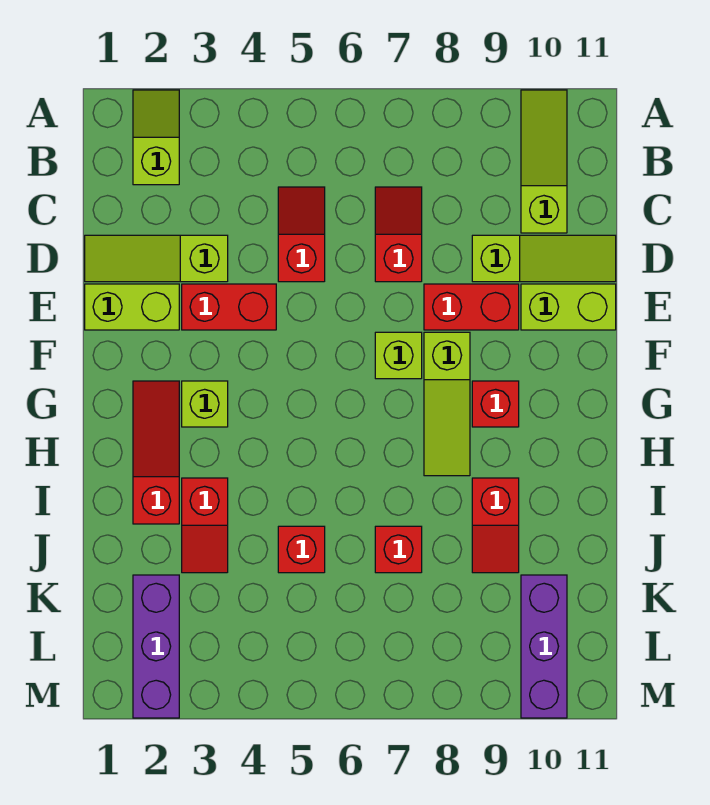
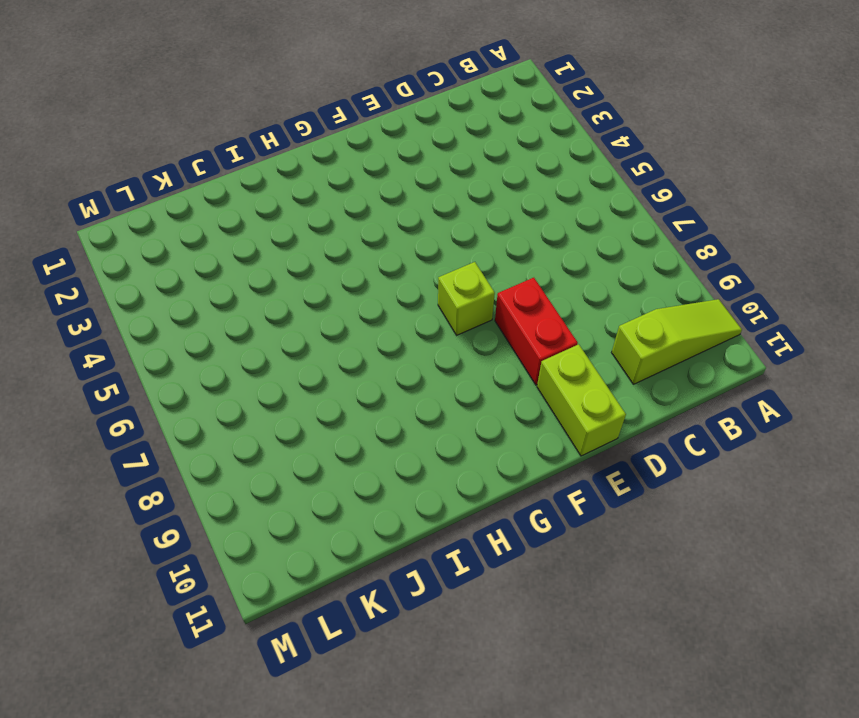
none -> lime 1x2 slope [133,90,179,185]
none -> red 1x2 slope [278,187,325,282]
none -> red 1x2 slope [375,187,422,282]

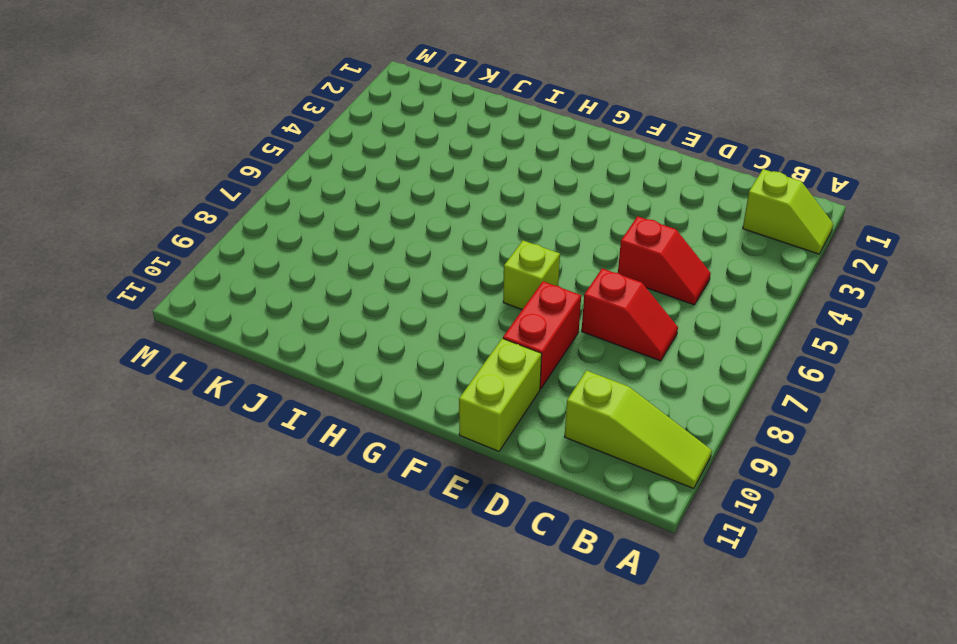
none -> lime 1x3 slope [85,235,228,282]
none -> lime 1x3 slope [472,235,616,282]
none -> lime 1x2 brick [85,284,179,330]

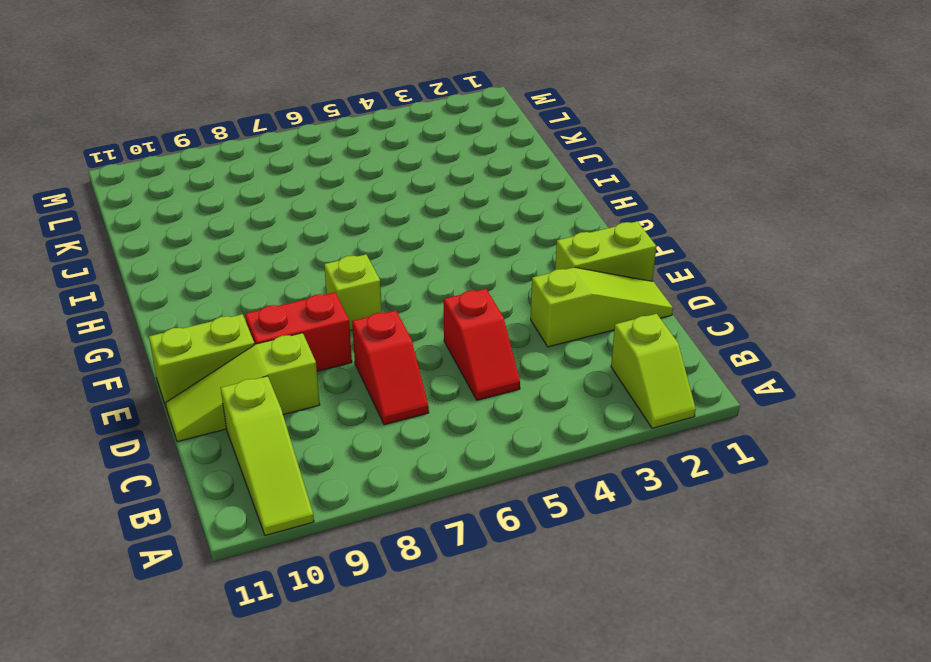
none -> red 1x2 brick [182,284,276,330]
none -> lime 1x3 slope [424,332,470,476]
none -> red 1x3 slope [133,381,179,524]

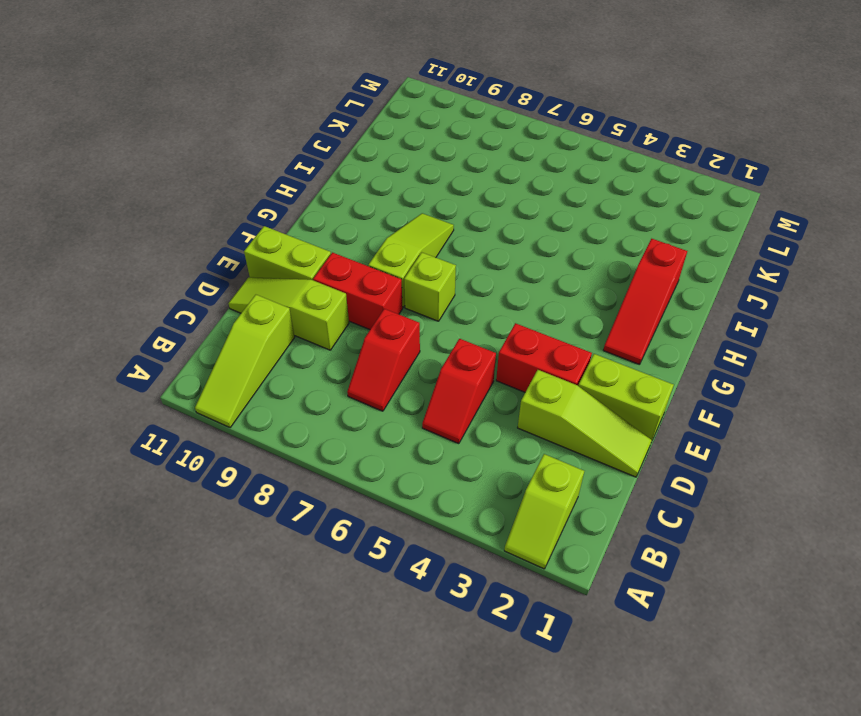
none -> lime 1x1 brick [182,381,228,427]
none -> red 1x1 brick [472,381,519,427]
none -> red 1x2 slope [182,478,228,573]

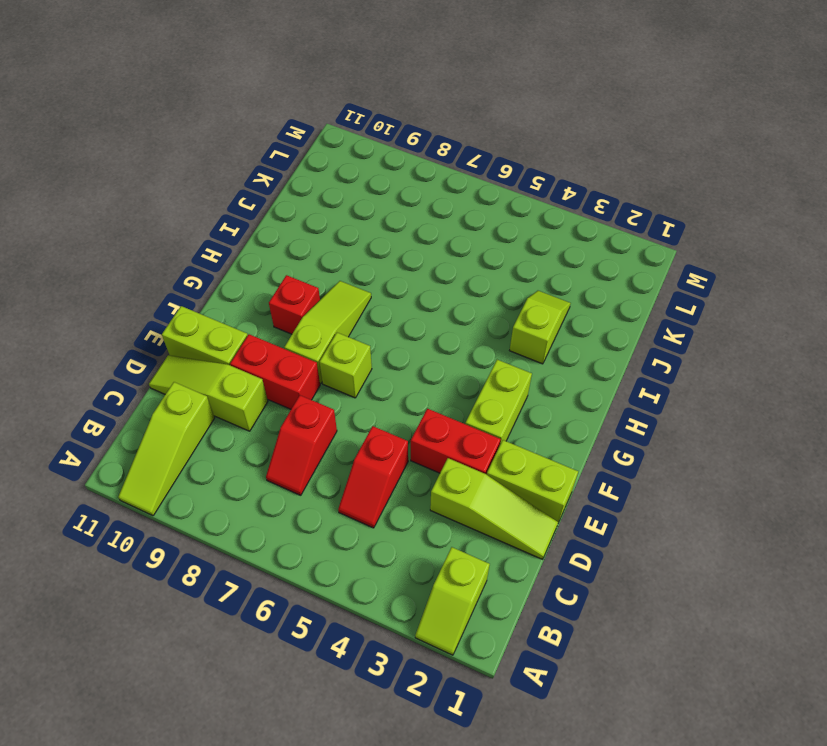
lime 1x2 brick [465,360,532,444] -> lime 1x1 brick [182,381,228,427]
lime 1x2 slope [510,291,571,364] -> red 1x2 slope [182,478,228,573]
none -> red 1x3 slope [133,381,179,524]
none -> red 1x2 slope [472,478,519,573]
none -> red 1x1 brick [278,526,325,573]

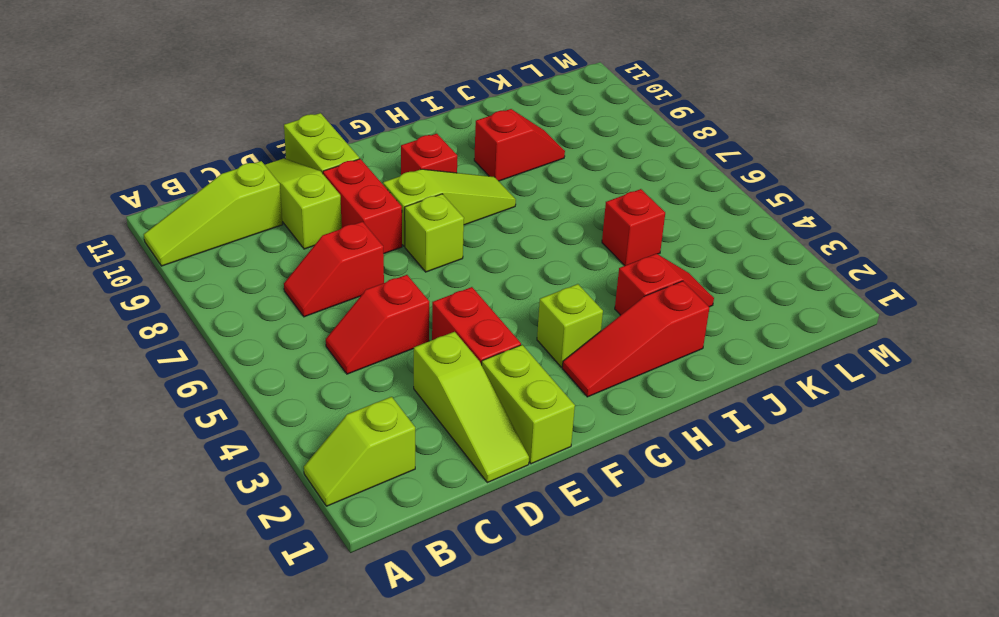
none -> red 1x1 brick [375,526,422,573]
none -> purple 1x3 brick [133,575,179,718]
none -> purple 1x3 brick [521,575,567,718]

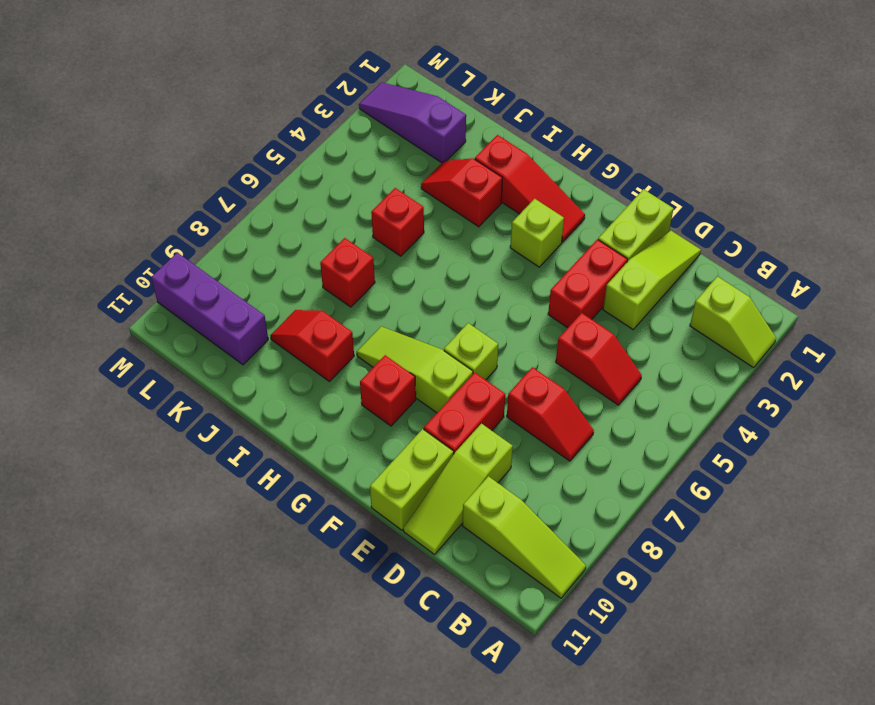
purple 1x3 slope [359,82,466,163] -> purple 1x3 brick [133,575,179,718]

